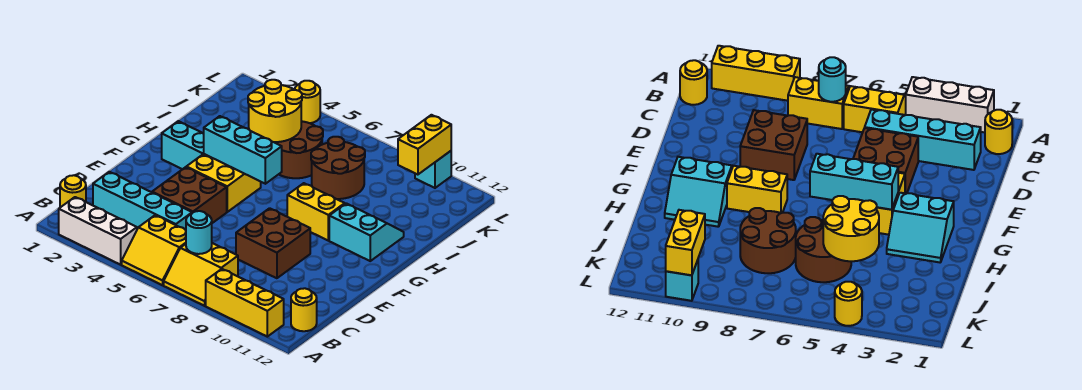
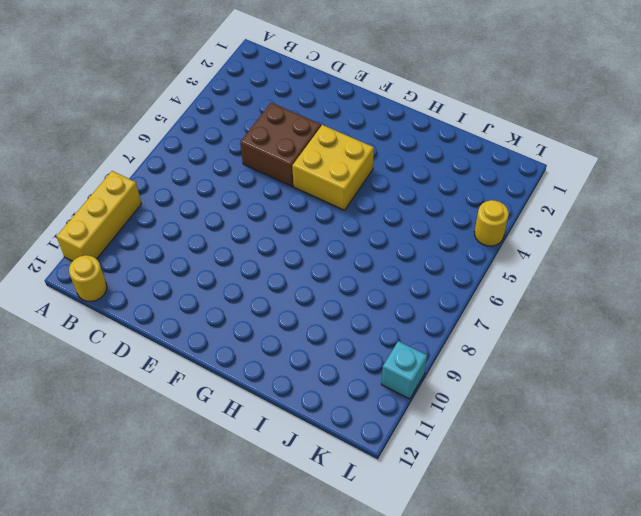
none -> white 1x3 brick [59,197,137,265]
none -> yellow 2x2 slope [122,215,186,285]
none -> yellow 2x2 slope [164,243,238,306]

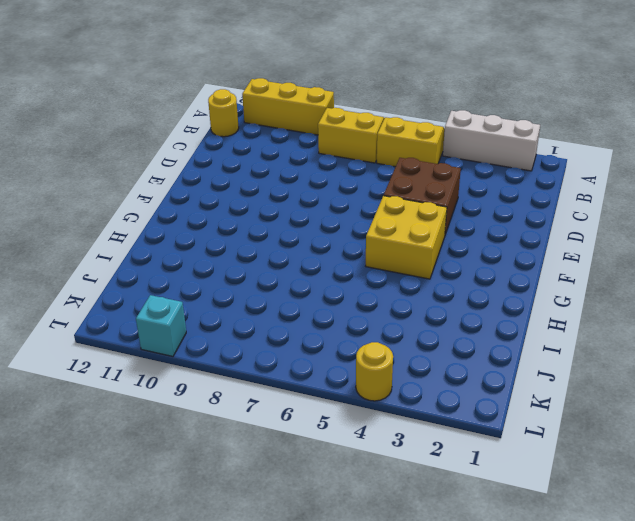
none -> yellow 1x1 round brick [60,175,86,207]
none -> cyan 1x4 brick [93,172,192,230]
none -> brown 2x2 brick [236,208,310,278]

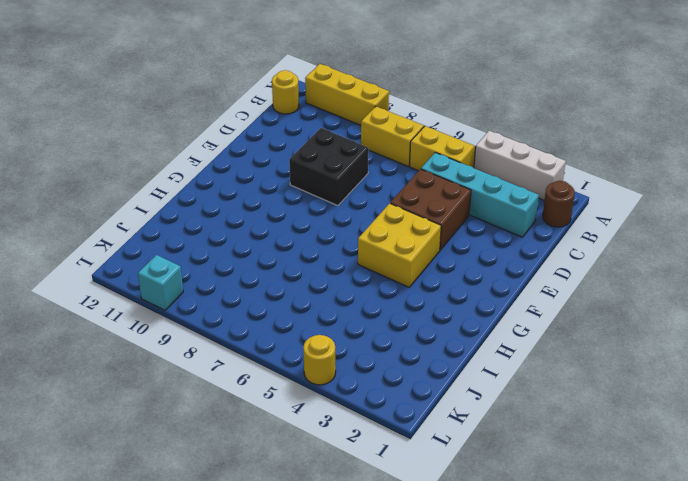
brown 1x1 round brick [543,181,575,227] -> yellow 1x1 round brick [60,175,86,207]
black 2x2 brick [289,128,369,206] -> brown 2x2 brick [236,208,310,278]
none -> cyan 2x2 slope [162,121,204,169]
none -> yellow 1x2 brick [287,183,345,240]
none -> cyan 2x2 slope [329,203,404,261]

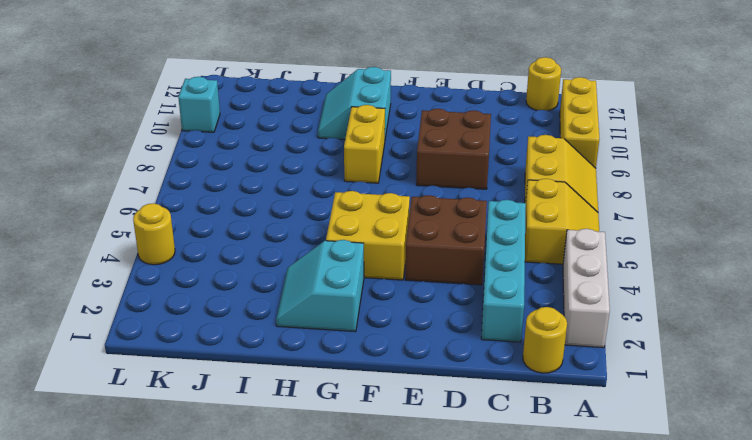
none -> brown 2x2 round brick [274,121,323,178]
none -> brown 2x2 round brick [311,137,365,199]
none -> cyan 1x1 round brick [186,211,212,254]

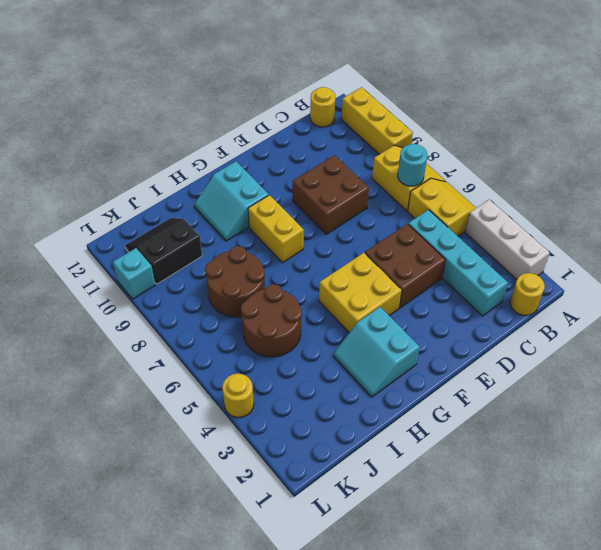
black 2x2 slope [125,218,202,284] -> none
none -> cyan 1x3 brick [203,116,282,184]
none -> yellow 2x2 round brick [248,80,302,142]
none -> yellow 1x2 brick [398,115,451,175]

